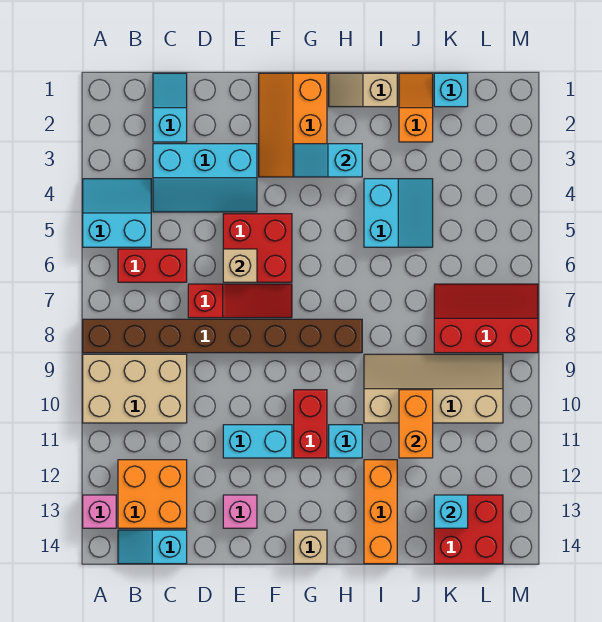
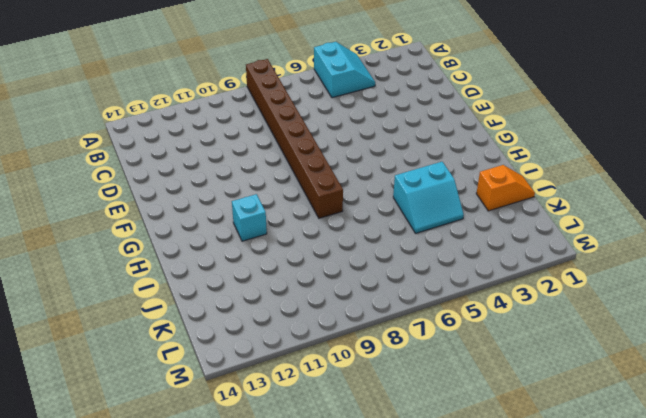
none -> tan 2x3 brick [83,354,187,423]
none -> pink 1x1 brick [83,495,116,528]
none -> red 1x2 brick [118,249,187,282]

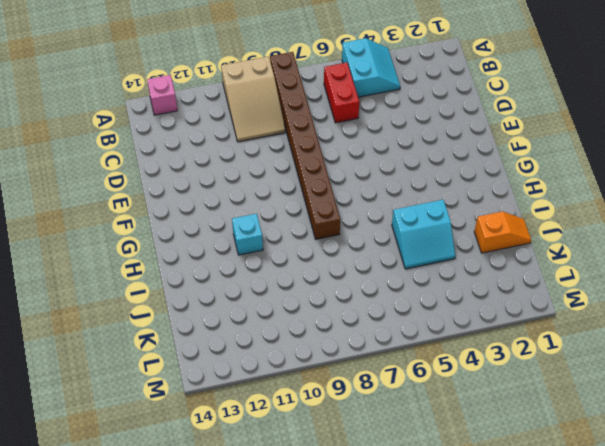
tan 2x3 slope [221,56,285,142] -> tan 2x3 brick [83,354,187,423]
none -> orange 2x2 brick [118,460,187,528]
none -> cyan 1x2 slope [118,530,187,564]
none -> cyan 1x2 slope [153,73,187,142]

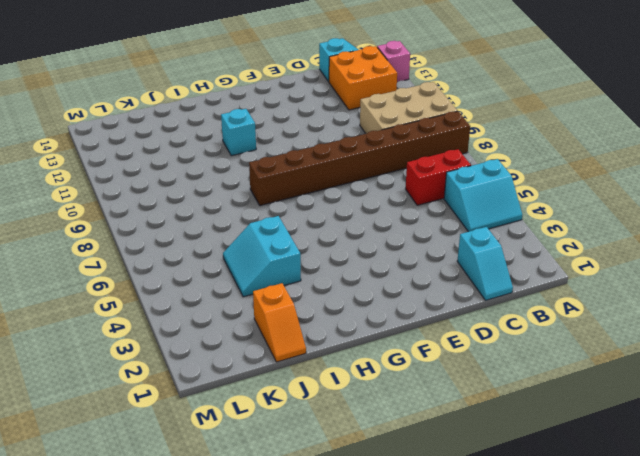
none -> cyan 2x3 slope [153,144,257,212]
none -> red 1x3 slope [188,284,292,318]
none -> red 2x2 brick [223,214,292,282]

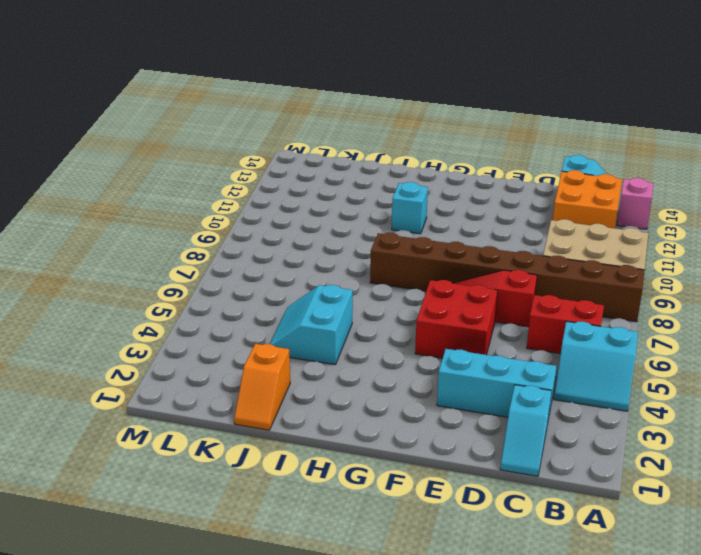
none -> cyan 1x2 brick [223,425,292,458]
none -> pink 1x1 brick [223,495,257,528]
none -> orange 2x3 slope [259,73,327,177]

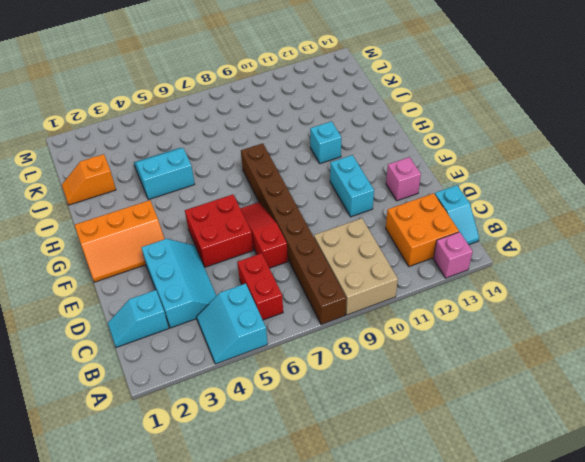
none -> red 1x2 brick [294,390,327,458]
none -> tan 1x1 brick [294,530,327,564]
none -> tan 1x2 slope [329,73,397,107]

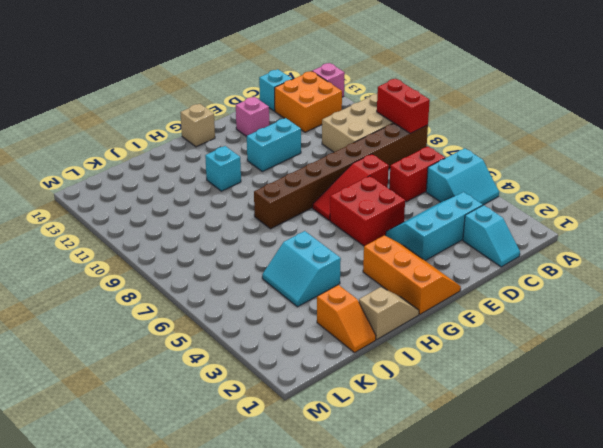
red 1x2 brick [377,79,430,133] -> red 1x2 brick moved to [294,390,327,458]
none -> tan 2x4 slope [364,354,503,423]
none -> orange 1x3 brick [364,460,397,564]
none -> cyan 1x1 brick [434,73,468,107]

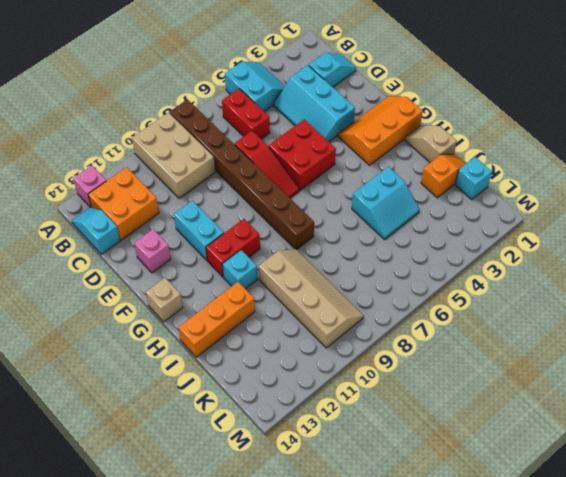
none -> red 2x3 slope [434,284,538,353]
none -> red 2x2 brick [434,495,503,564]
none -> tan 1x1 brick [223,249,257,282]

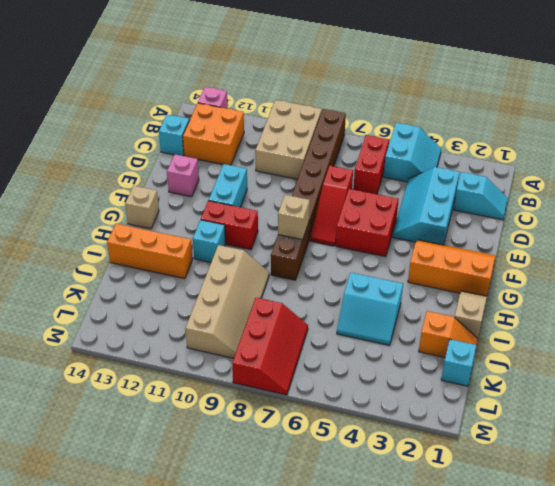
tan 1x1 brick [278,195,310,240] -> tan 1x1 brick moved to [223,249,257,282]
none -> red 2x2 brick [434,495,503,564]
none -> cyan 1x2 slope [294,144,362,177]
none -> orange 1x2 brick [399,390,433,458]

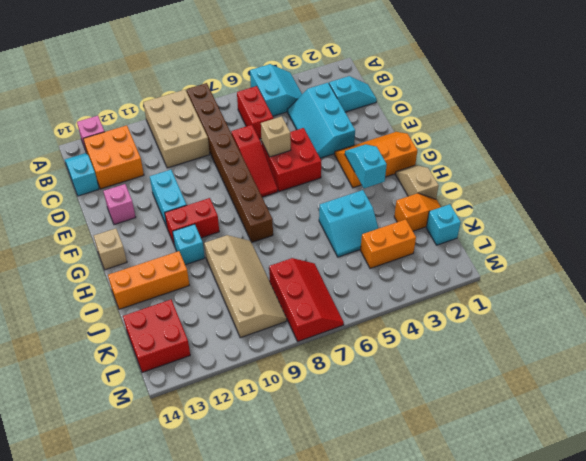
orange 1x2 brick [360,219,416,269] -> orange 1x2 brick moved to [399,390,433,458]
none -> cyan 1x1 brick [434,495,468,528]

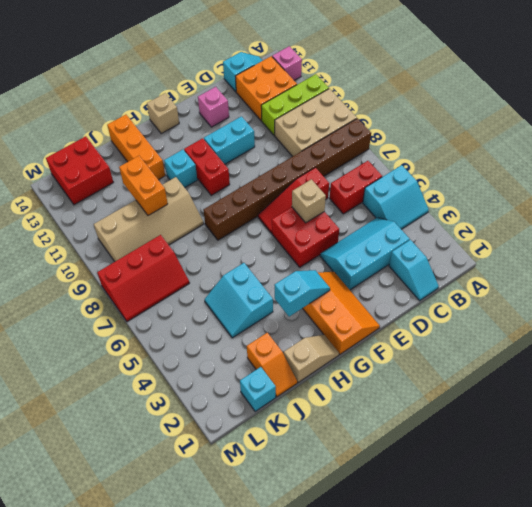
lime 1x3 brick [261,74,329,135] -> none
none -> cyan 1x1 brick [434,495,468,528]

